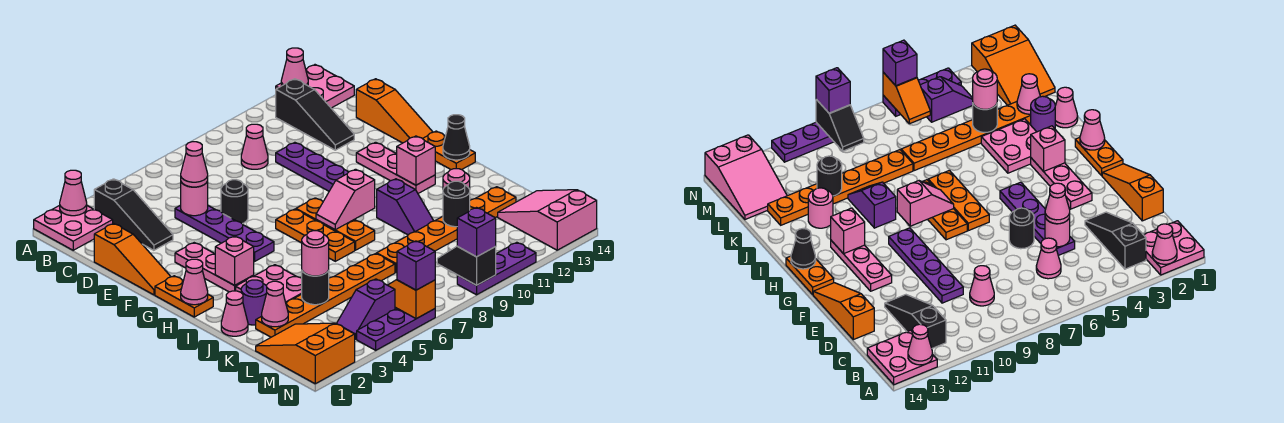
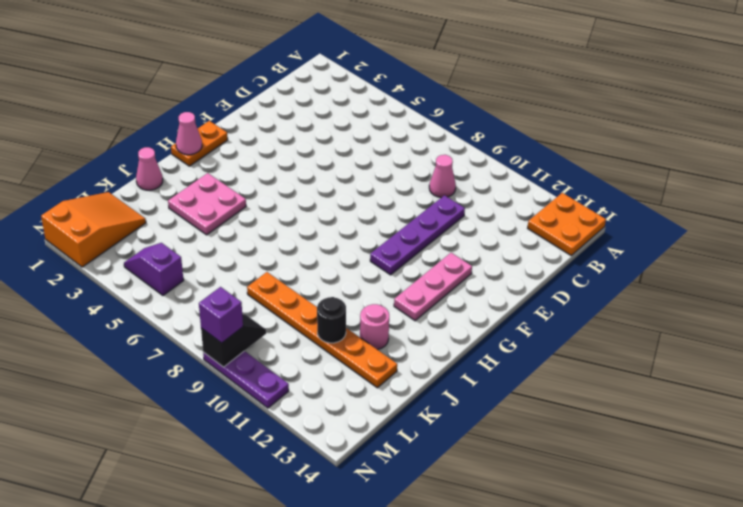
orange 2x2 plate [528,193,606,255] -> pink 2x2 plate [276,65,354,108]
none -> pink 2x2 plate [34,205,113,250]
none -> black 1x3 slope [94,179,173,250]
none -> black 1x3 slope [276,79,354,150]
none -> pink 1x1 cone [1036,238,1061,279]

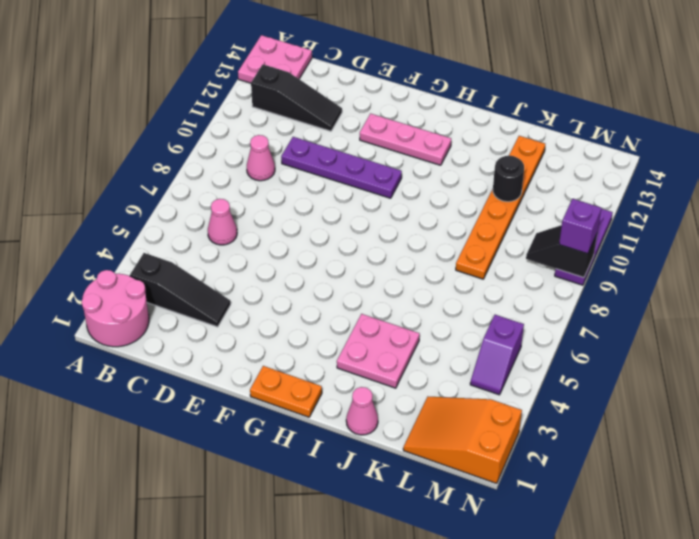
pink 2x2 round brick [82,270,149,347] -> pink 2x2 plate [34,205,113,250]
none -> orange 1x3 slope [94,224,171,295]
none -> purple 1x4 plate [175,205,274,261]
none -> orange 1x3 slope [356,79,433,143]
none -> black 1x1 round brick [221,180,248,224]

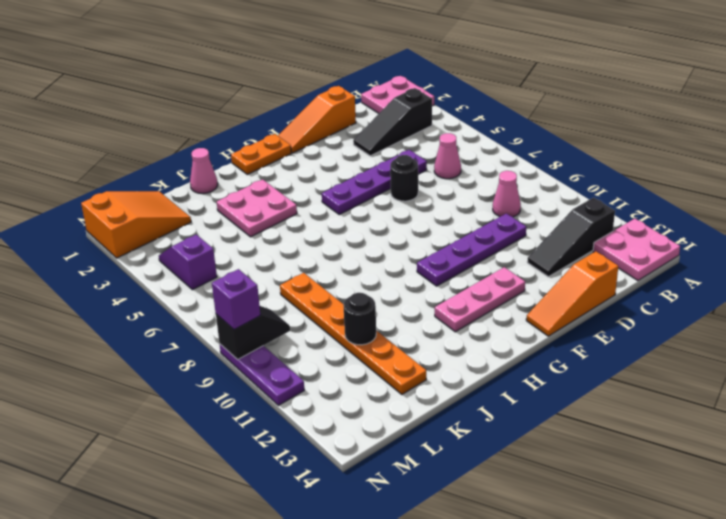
none -> pink 1x3 plate [175,243,254,292]
none -> orange 1x3 plate [276,209,355,261]
none -> orange 1x3 plate [296,198,375,250]
none -> orange 1x2 plate [423,131,475,170]

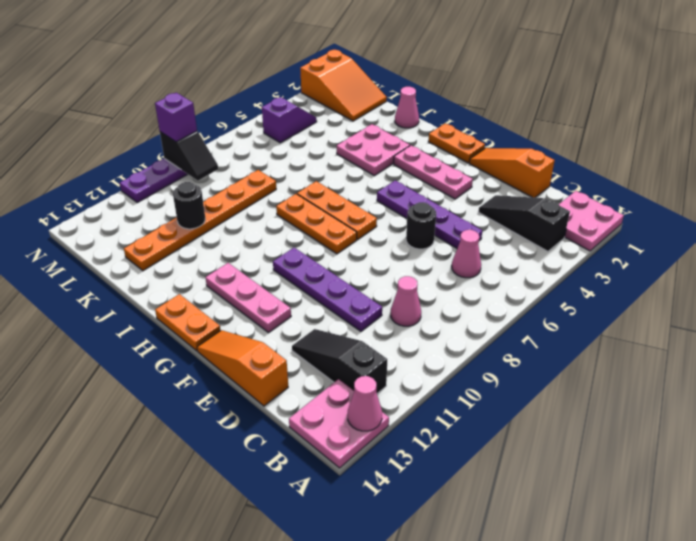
none -> purple 1x2 slope [377,179,433,235]
none -> purple 1x1 round brick [241,280,267,325]
none -> pink 1x1 round brick [443,169,470,189]
none -> orange 1x6 plate [256,254,395,337]

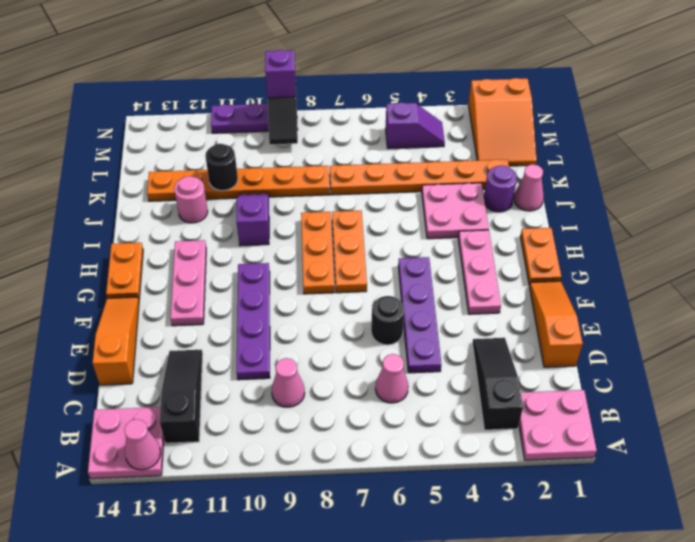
none -> pink 2x3 slope [498,190,597,250]
none -> purple 1x3 plate [357,309,435,350]
none -> pink 1x1 cone [60,170,87,216]
none -> pink 1x1 round brick [181,181,208,216]

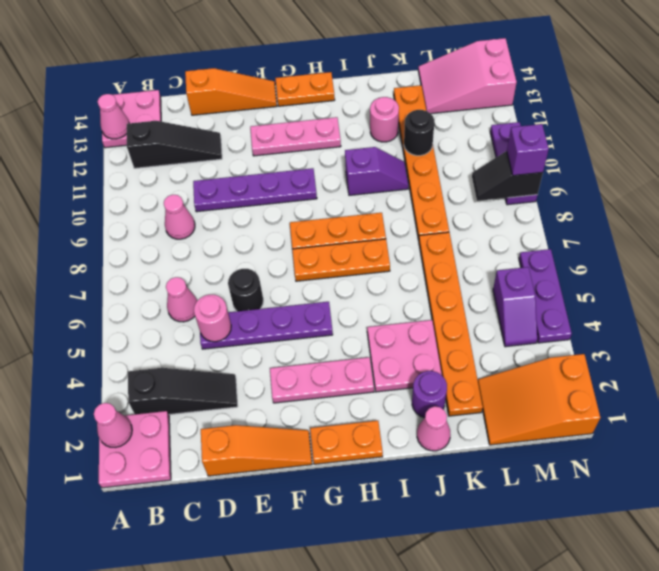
none -> pink 1x1 cone [181,259,208,305]
none -> pink 1x1 brick [215,236,254,285]
none -> pink 1x2 slope [316,169,375,230]
none -> pink 1x1 brick [397,136,435,185]

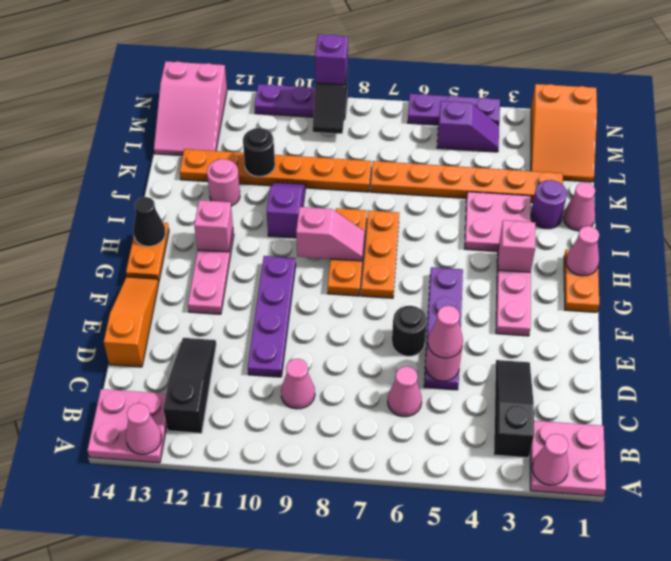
none -> orange 1x3 slope [94,224,171,295]
none -> pink 1x1 cone [262,281,288,327]
none -> black 1x1 round brick [302,270,329,305]
none -> orange 1x2 slope [388,280,435,319]

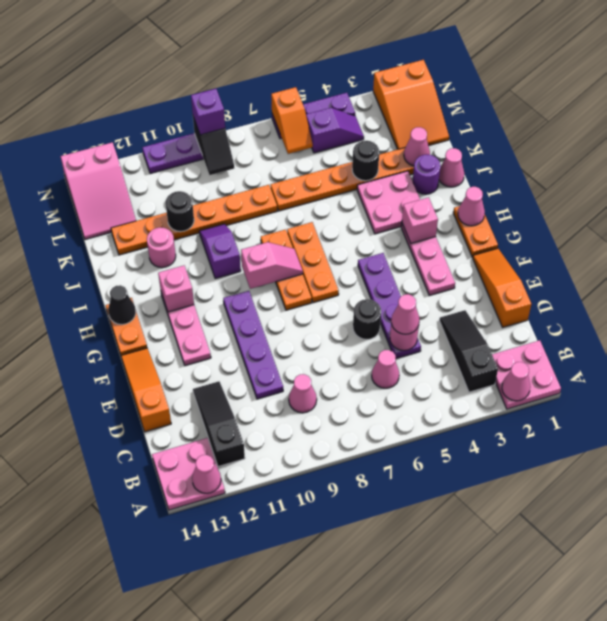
none -> pink 1x1 round brick [302,231,329,276]
none -> purple 1x1 brick [397,241,435,290]

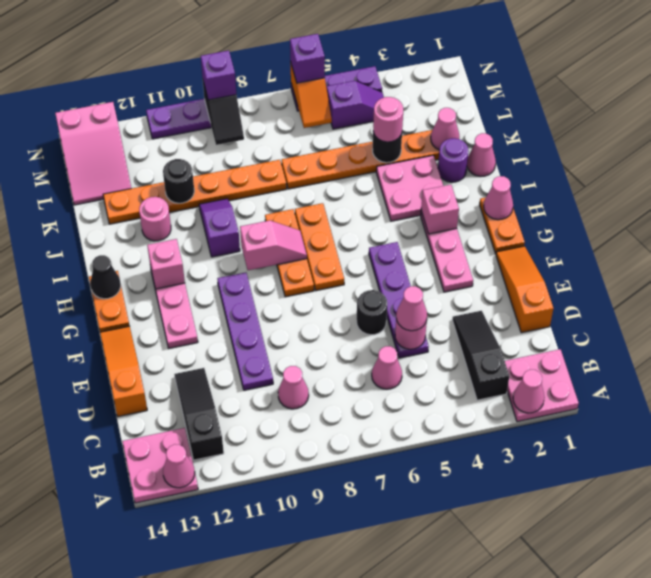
none -> orange 2x3 slope [256,323,355,384]

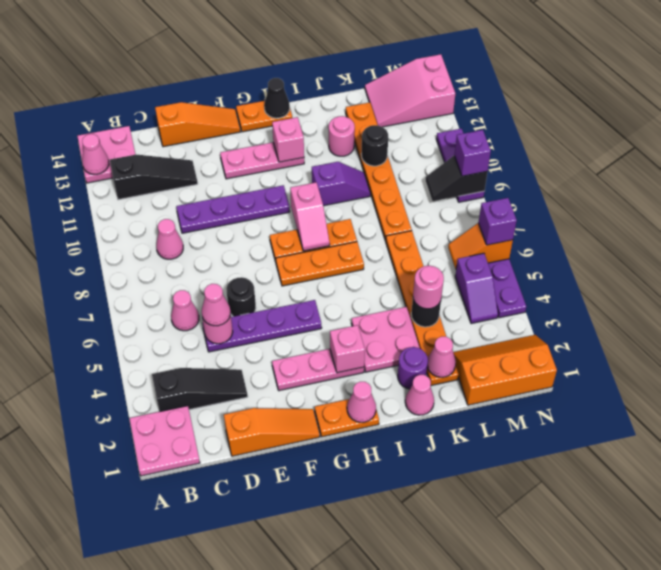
orange 2x3 slope [453,335,557,405] -> orange 2x3 slope turned to [256,323,355,384]
none -> pink 1x1 cone [60,170,87,216]

